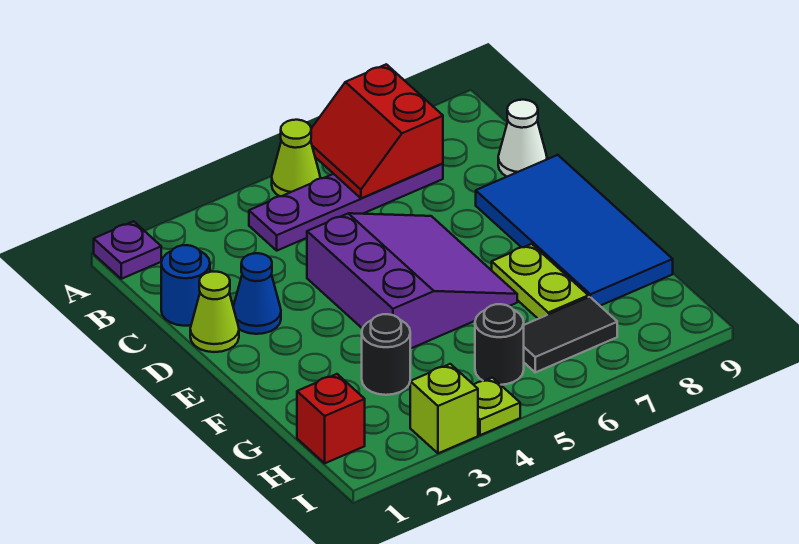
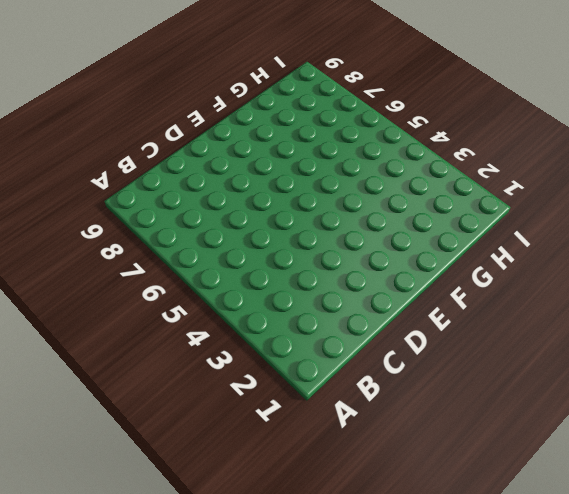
none -> purple 1x1 plate [94,221,161,279]
none -> lime 1x1 cone [272,120,320,196]
none -> purple 1x4 plate [249,163,443,251]

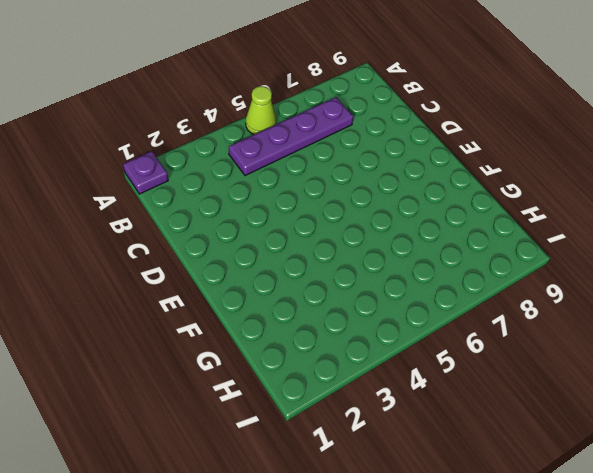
none -> blue 1x1 round brick [161,245,210,326]
none -> white 1x1 cone [498,100,547,177]
none -> lime 1x1 cone [190,272,239,352]

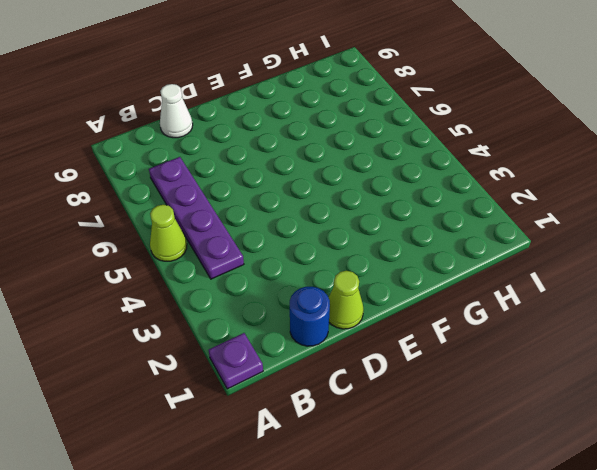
none -> blue 1x1 cone [233,253,281,334]
none -> purple 3x3 slope [307,213,517,349]
none -> blue 2x4 tile [476,155,673,306]

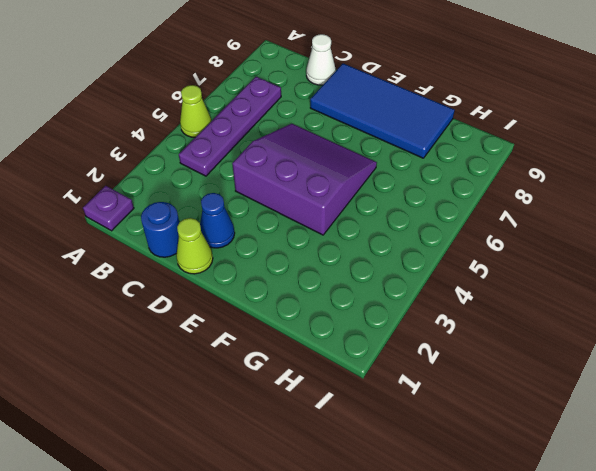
none -> lime 1x2 plate [492,244,588,319]
none -> black 1x1 round brick [362,314,410,395]
none -> red 1x1 brick [297,374,365,463]

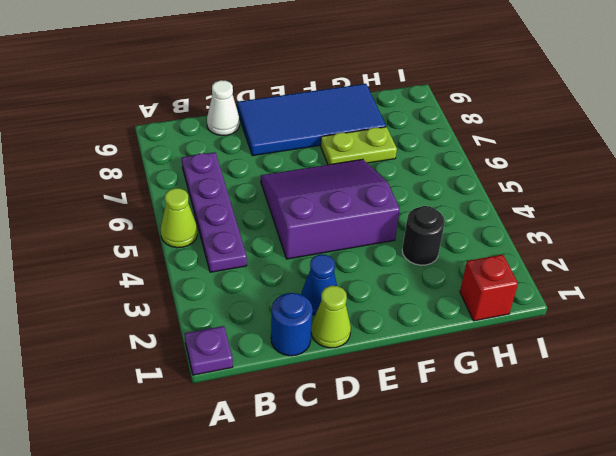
none -> black 1x1 round brick [475,304,524,385]
none -> black 1x2 tile [524,297,617,372]
none -> lime 1x1 brick [410,364,478,453]

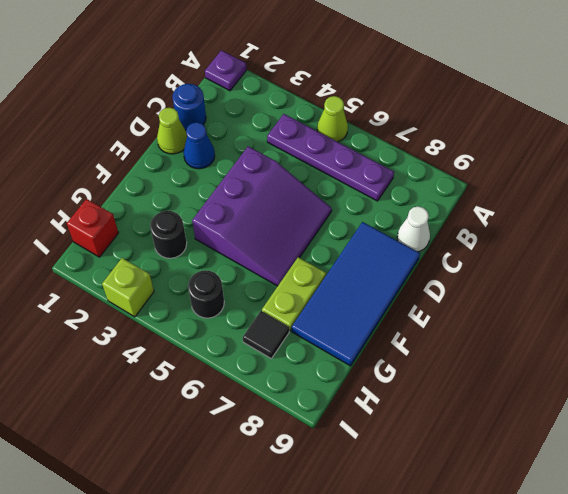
black 1x1 tile [243,311,289,358] -> black 1x2 tile [524,297,617,372]
none -> lime 1x1 plate [474,378,520,435]
none -> red 2x2 slope [311,64,443,198]

